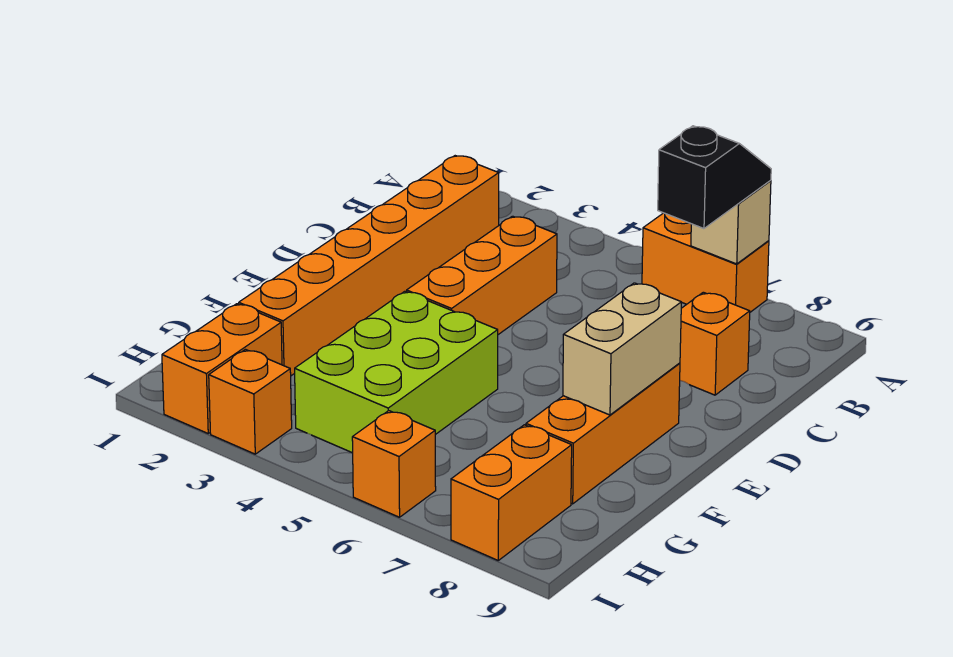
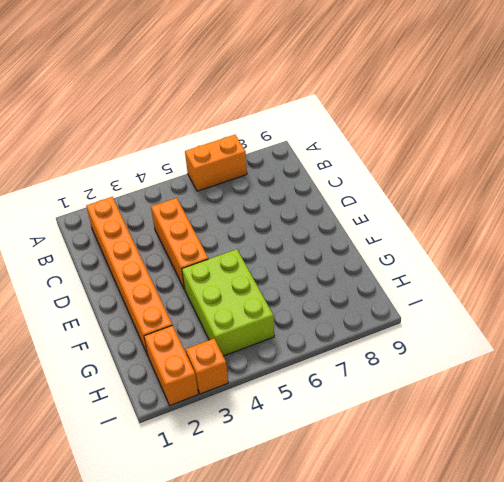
none -> orange 1x1 brick [680,292,750,395]
none -> orange 1x3 brick [526,363,680,504]
none -> orange 1x2 brick [451,425,572,560]

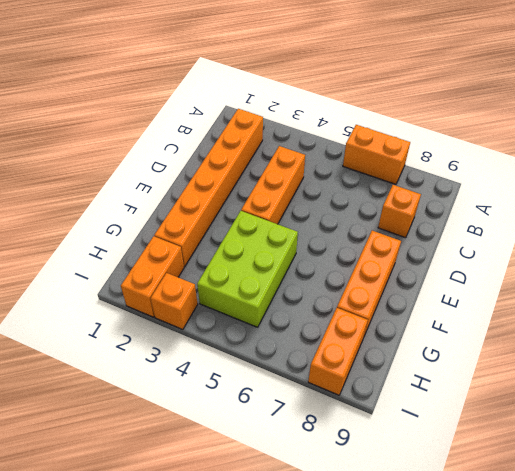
none -> orange 1x1 brick [352,411,436,517]
none -> tan 1x1 brick [691,180,771,264]
none -> tan 1x2 brick [563,283,681,415]

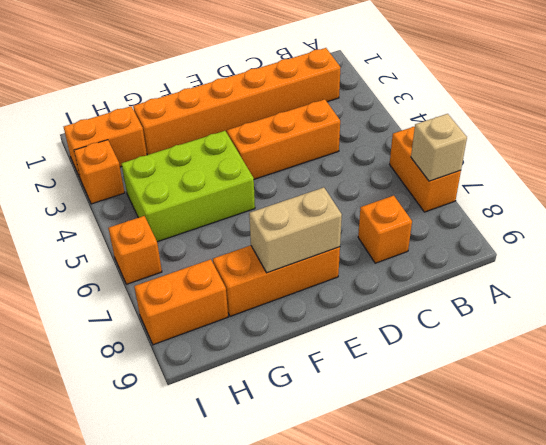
none -> black 1x2 slope [658,126,771,229]

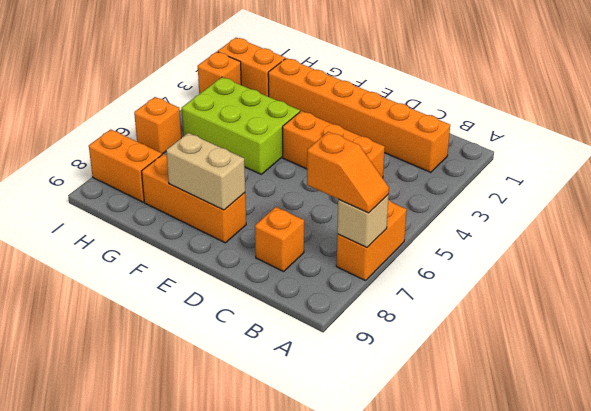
orange 1x2 slope [307,132,389,213] -> black 1x2 slope [658,126,771,229]

